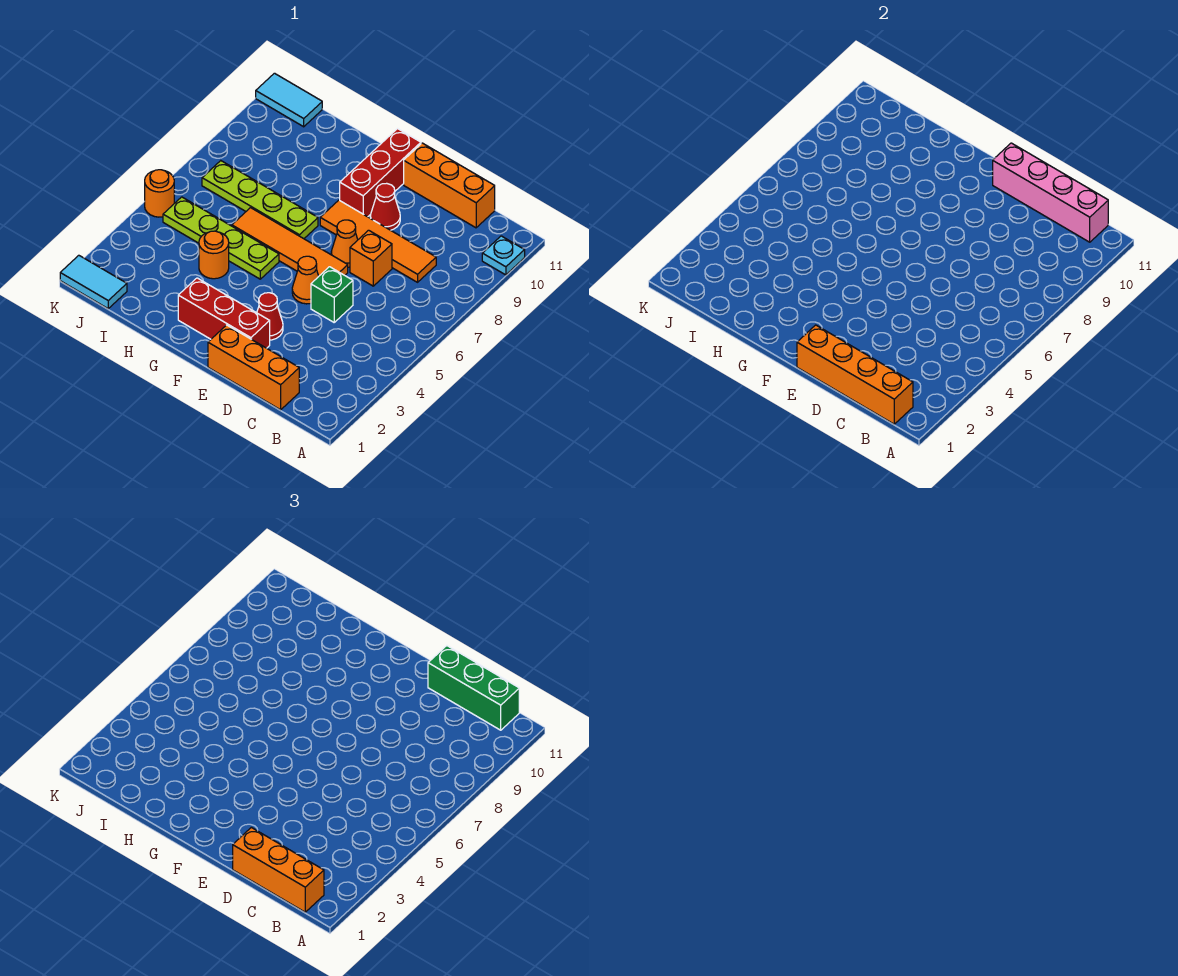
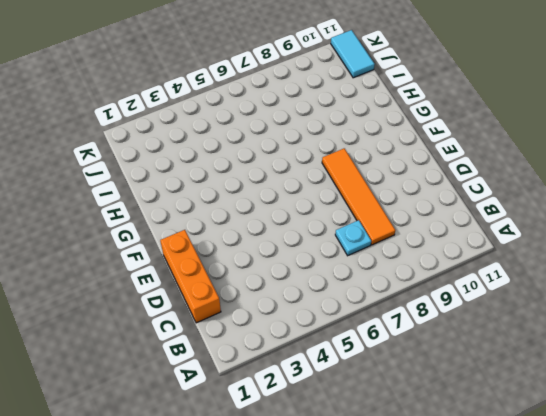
cyan 1x1 plate [335,220,371,256] -> cyan 1x1 plate moved to [482,236,525,275]
none -> orange 1x3 brick [404,143,495,228]
none -> green 1x1 brick [311,267,353,322]
none -> orange 1x1 brick [350,230,392,286]

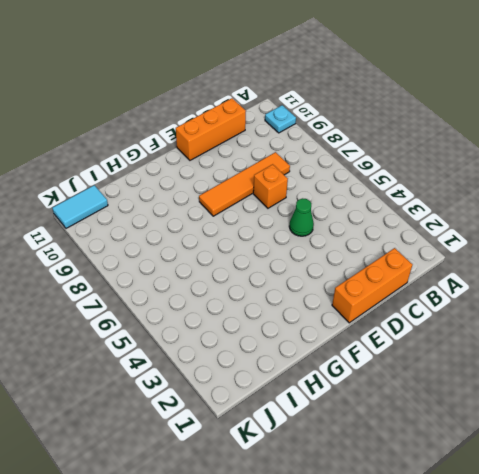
green 1x1 cone [289,198,314,236] -> green 1x1 brick [311,267,353,322]
none -> red 1x3 brick [178,278,270,348]
none -> red 1x1 cone [257,293,283,340]
none -> orange 1x1 cone [292,256,319,304]

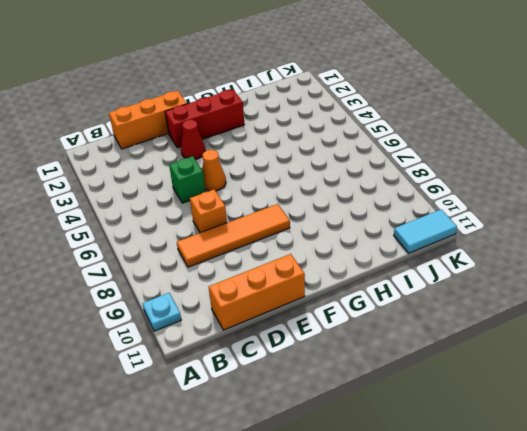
none -> orange 1x4 tile [232,208,348,276]
none -> orange 1x1 cone [331,220,358,267]
none -> red 1x1 cone [370,183,400,230]

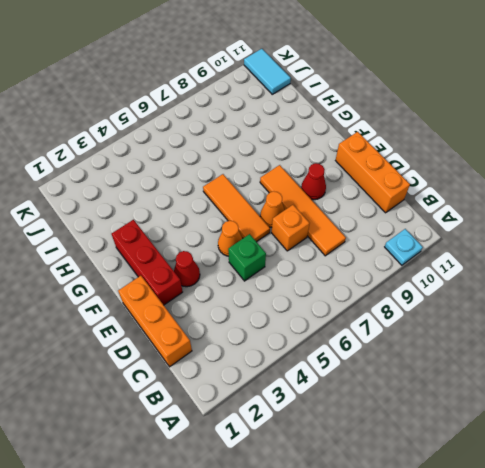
orange 1x3 tile [203,174,270,242] -> orange 1x4 tile [232,208,348,276]
none -> red 1x3 brick [340,129,421,217]
none -> lime 1x4 plate [163,197,279,279]
none -> lime 1x4 plate [202,161,318,239]

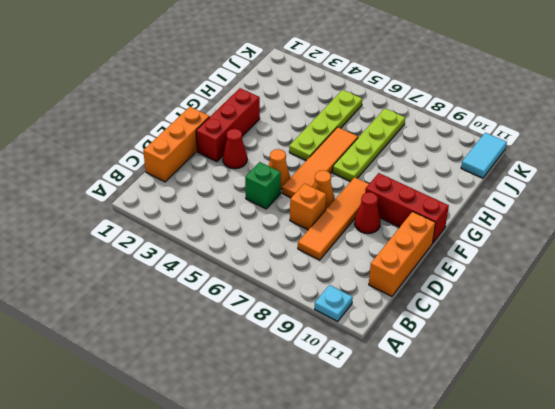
none -> orange 1x1 round brick [199,231,229,279]
none -> cyan 1x2 tile [60,255,127,308]
none -> orange 1x1 round brick [145,170,174,217]

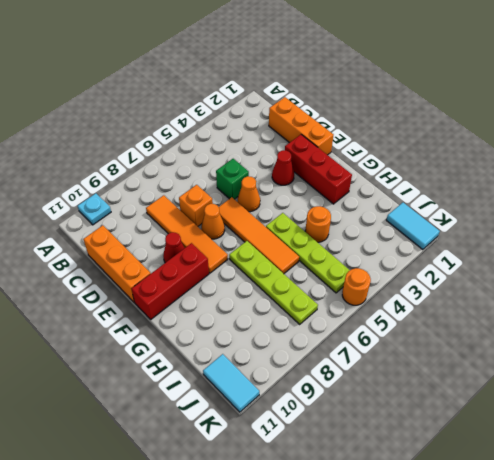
none -> orange 1x4 brick [797,325,913,424]
none -> pink 1x4 brick [993,143,1108,242]
none -> orange 1x3 brick [233,827,324,912]

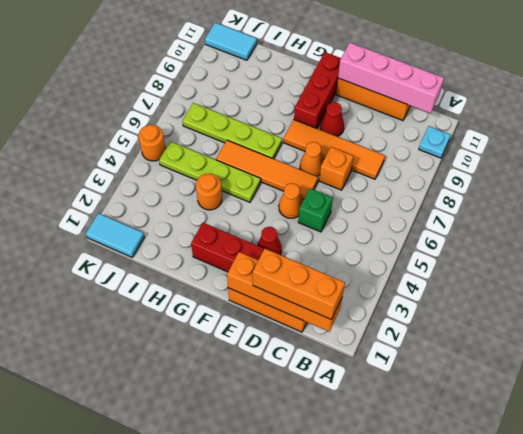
none -> green 1x3 brick [428,646,519,730]

